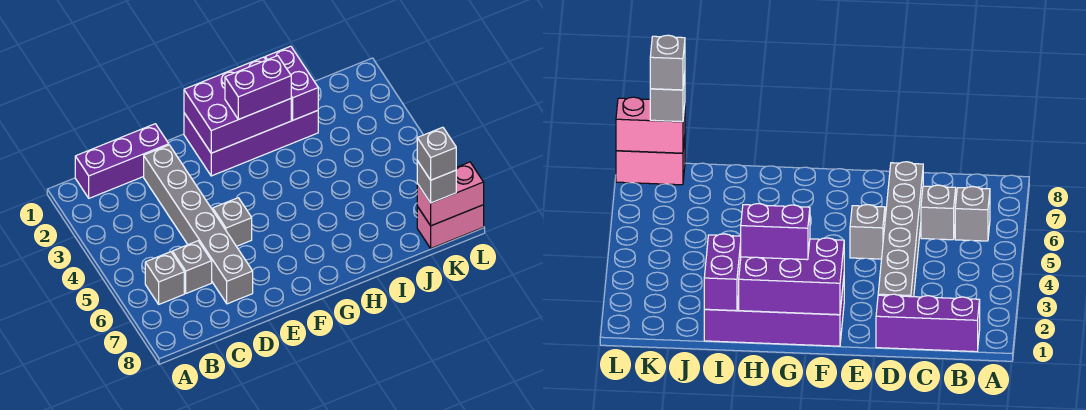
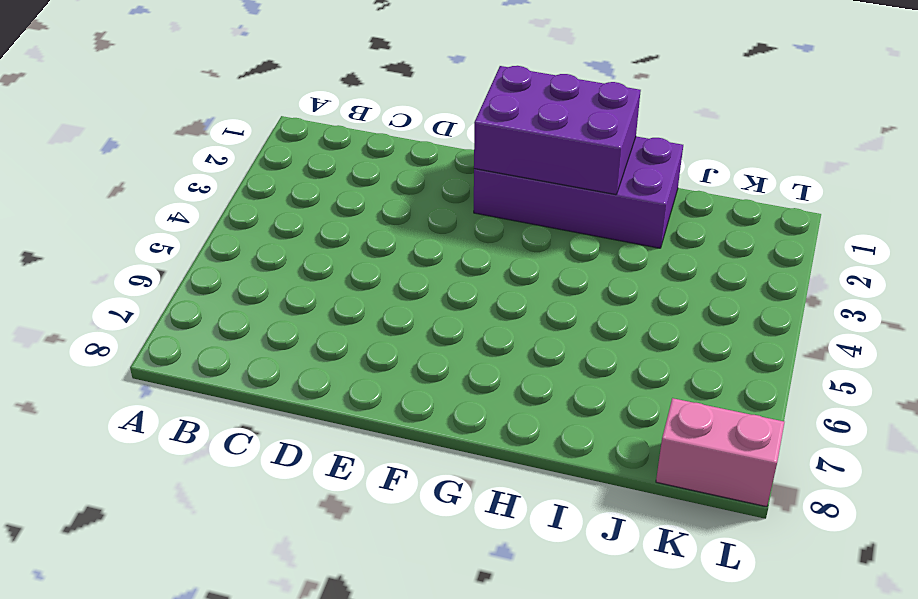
none -> purple 1x3 brick [75,124,169,198]
none -> grey 1x1 brick [145,252,184,304]
none -> grey 1x1 brick [172,241,212,293]

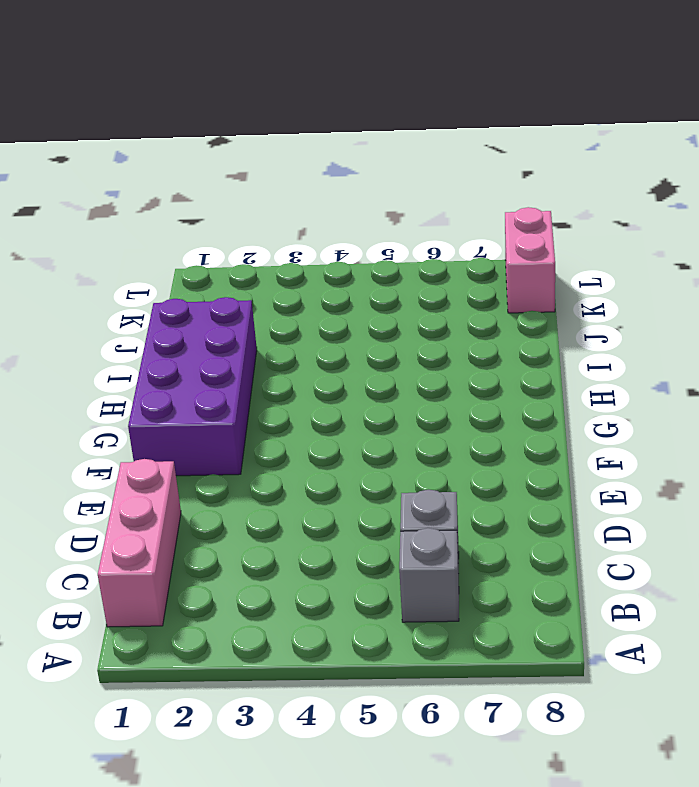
pink 1x3 brick [98,459,181,627] -> purple 1x3 brick [75,124,169,198]
none -> grey 1x6 brick [144,145,253,304]
none -> grey 1x1 brick [213,198,252,246]
none -> purple 2x3 brick [184,57,291,153]

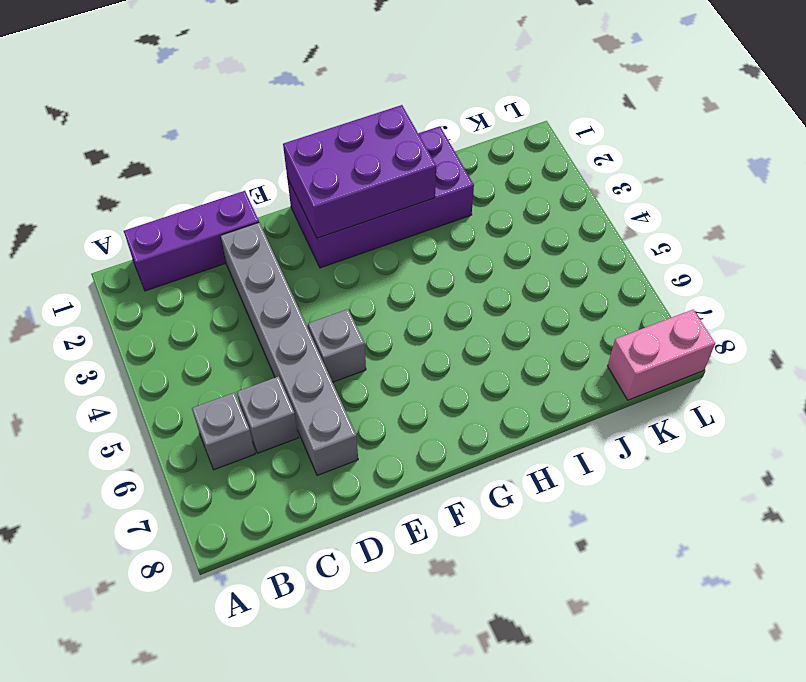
none -> purple 1x2 brick [265,46,318,120]
none -> pink 1x2 brick [417,162,484,226]
none -> purple 1x2 brick [225,56,291,119]

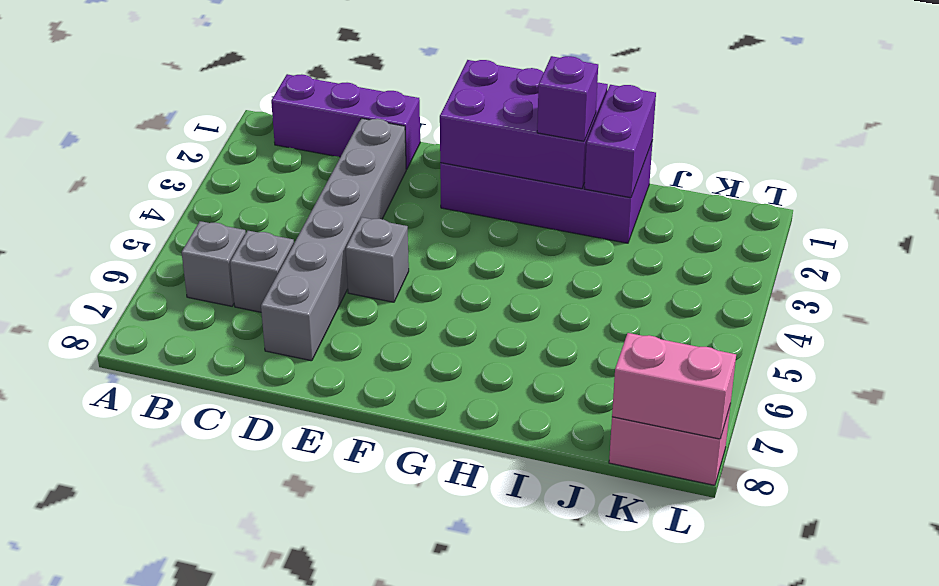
purple 1x1 brick [537,56,598,141] -> purple 1x2 brick [225,56,291,119]
none -> grey 1x1 brick [417,161,456,203]
none -> grey 1x1 brick [417,127,456,180]

